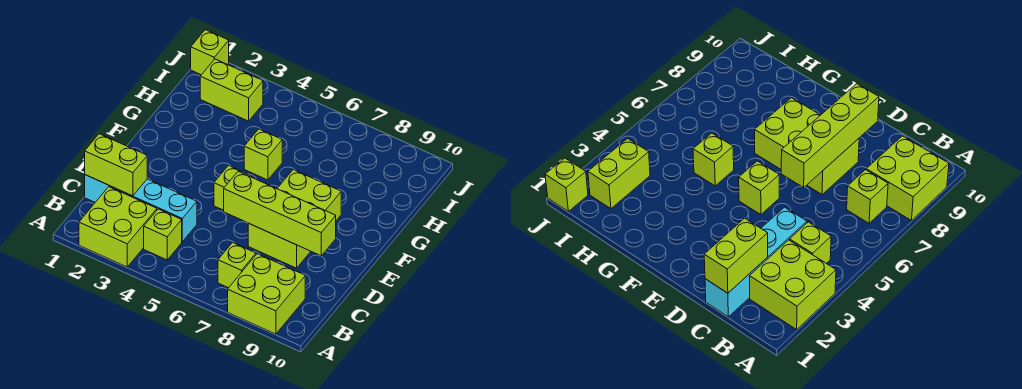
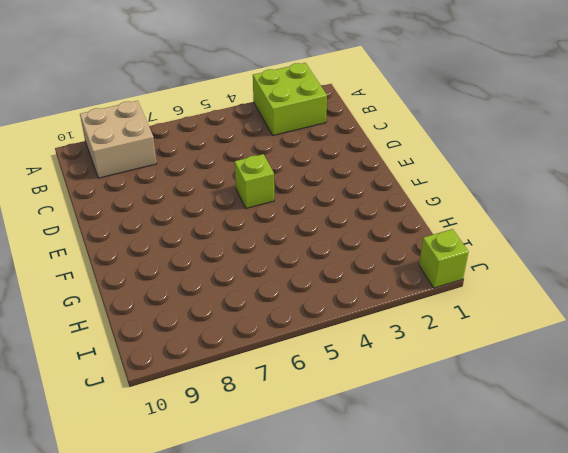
tan 2x2 brick [80,101,157,178] -> lime 2x2 brick [228,254,305,334]
none -> lime 1x1 brick [144,209,182,260]
none -> lime 1x1 brick [218,243,256,288]
none -> cyan 1x4 brick [85,175,197,242]

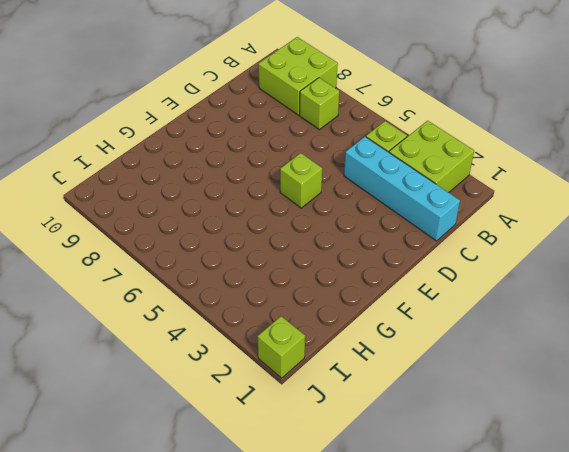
none -> lime 2x3 brick [248,170,341,268]
none -> lime 1x1 brick [244,129,282,180]
none -> lime 1x2 brick [200,59,263,121]

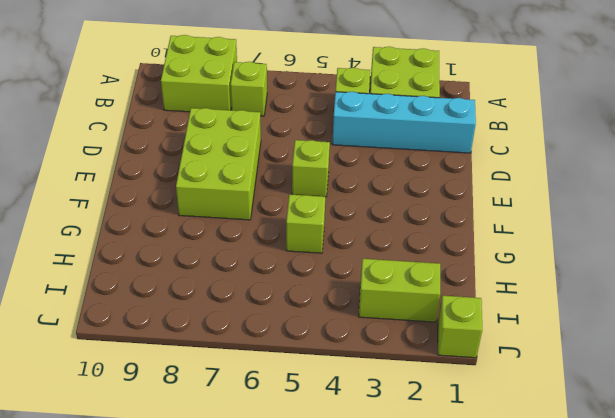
none -> lime 1x2 brick [85,134,147,196]
none -> lime 1x4 brick [224,171,336,256]

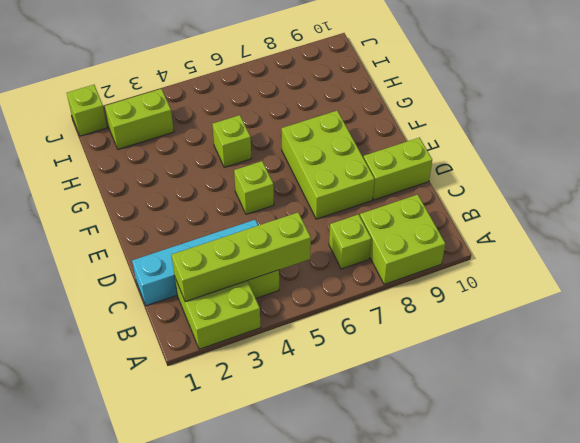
lime 1x4 brick [172,213,311,302] -> lime 1x4 brick moved to [224,171,336,256]
lime 1x2 brick [364,138,432,200] -> lime 1x2 brick moved to [85,134,147,196]

